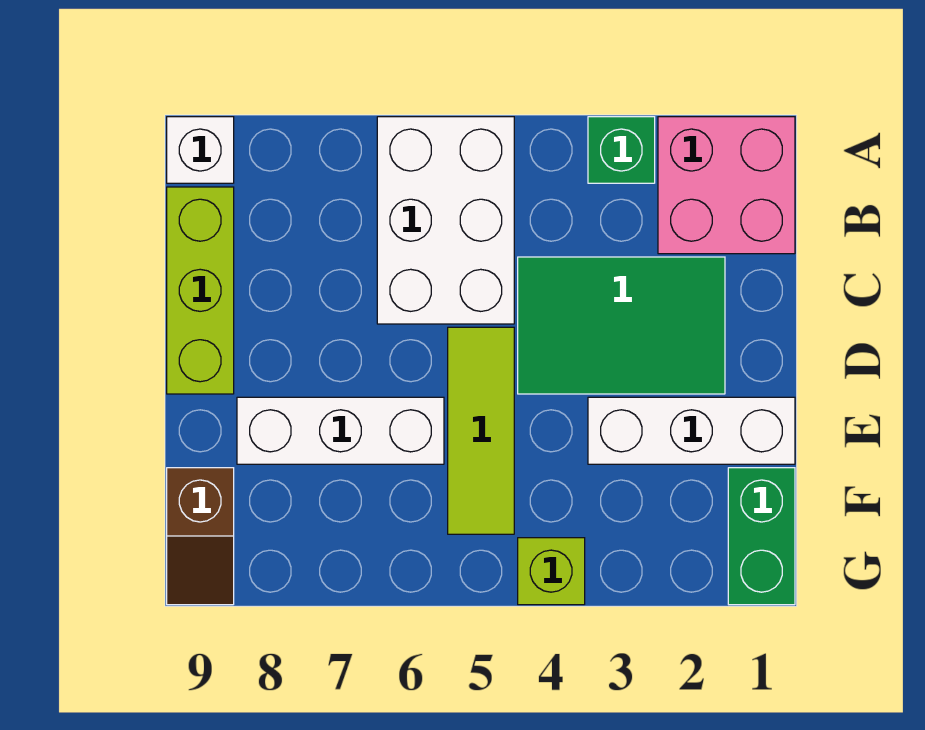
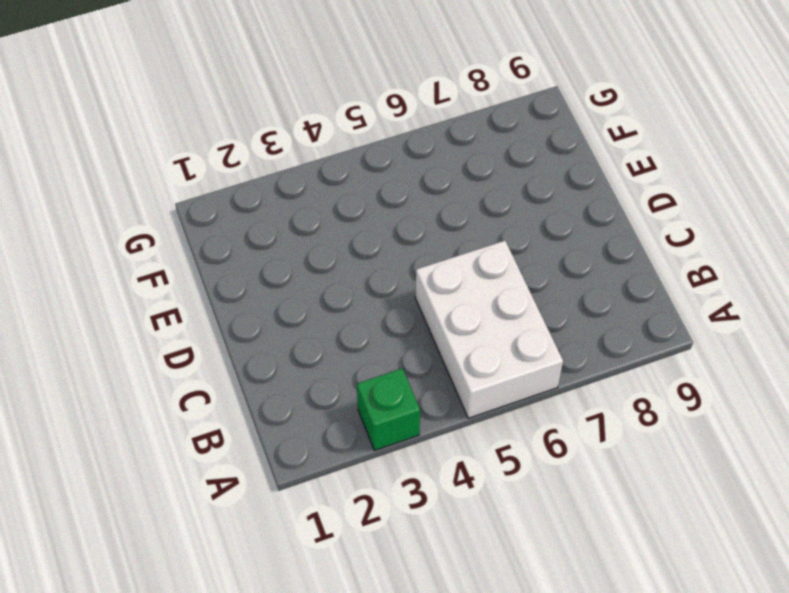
none -> pink 2x2 brick [658,117,795,254]
none -> white 1x1 brick [167,117,234,183]
none -> lime 1x3 brick [167,187,234,394]

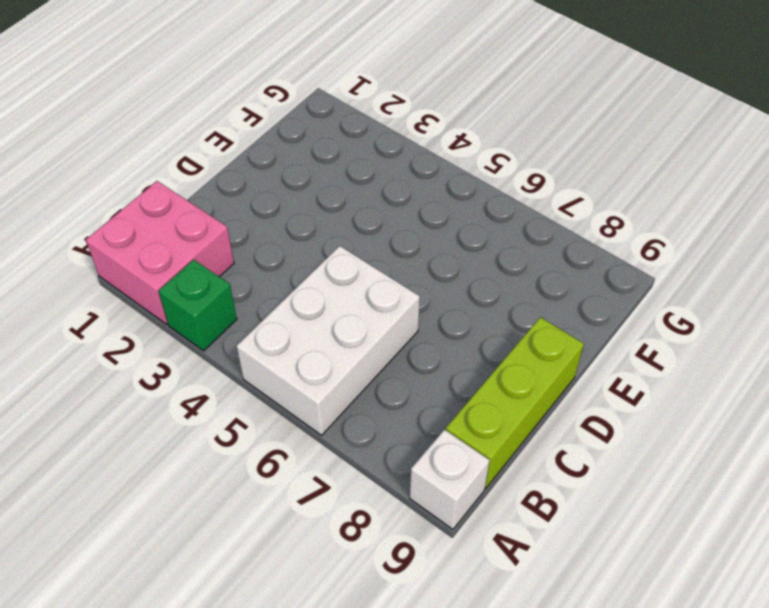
none -> green 2x3 tile [518,257,725,394]
none -> lime 1x3 tile [448,327,514,534]
none -> white 1x3 brick [588,397,795,464]

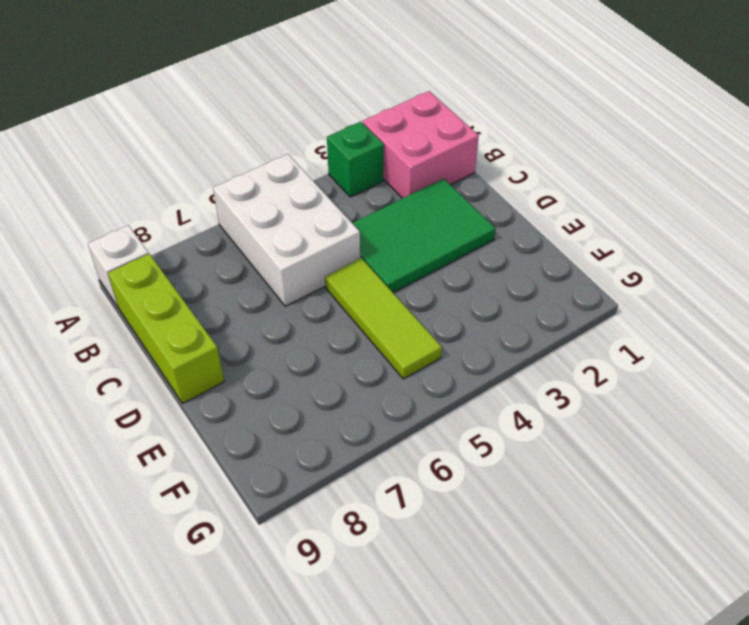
none -> white 1x3 brick [588,397,795,464]
none -> white 1x3 brick [237,397,444,464]
none -> green 1x2 brick [728,468,795,605]

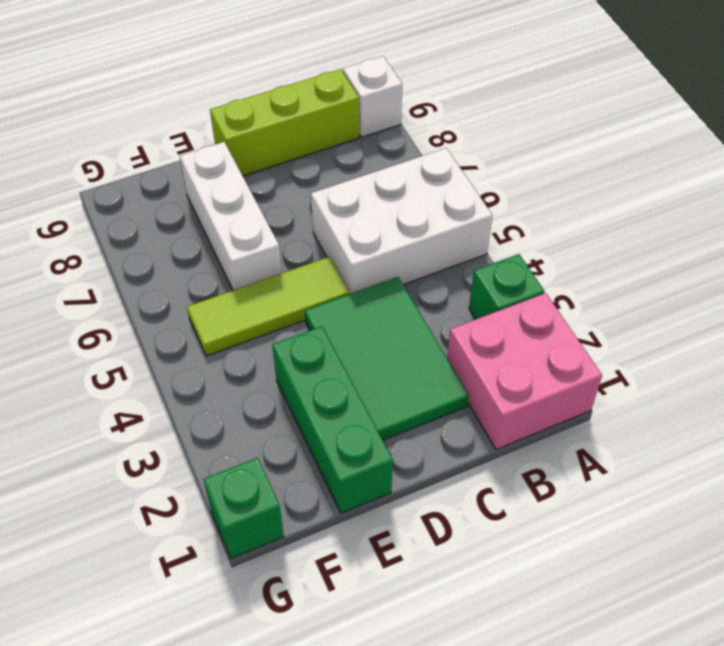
green 1x3 brick [272,326,393,513] -> white 1x3 brick [588,397,795,464]
green 1x1 brick [203,458,284,559] -> green 1x2 brick [728,468,795,605]
none -> brown 1x2 slope [167,468,234,605]
none -> lime 1x1 brick [518,538,585,605]

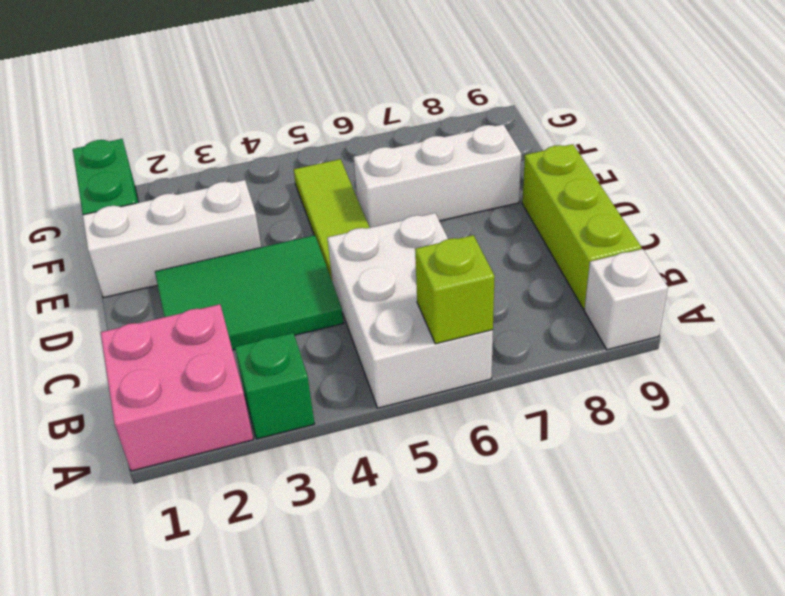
lime 1x1 brick [415,235,495,344] -> lime 1x1 brick moved to [518,538,585,605]
none -> brown 1x2 slope [167,468,234,605]

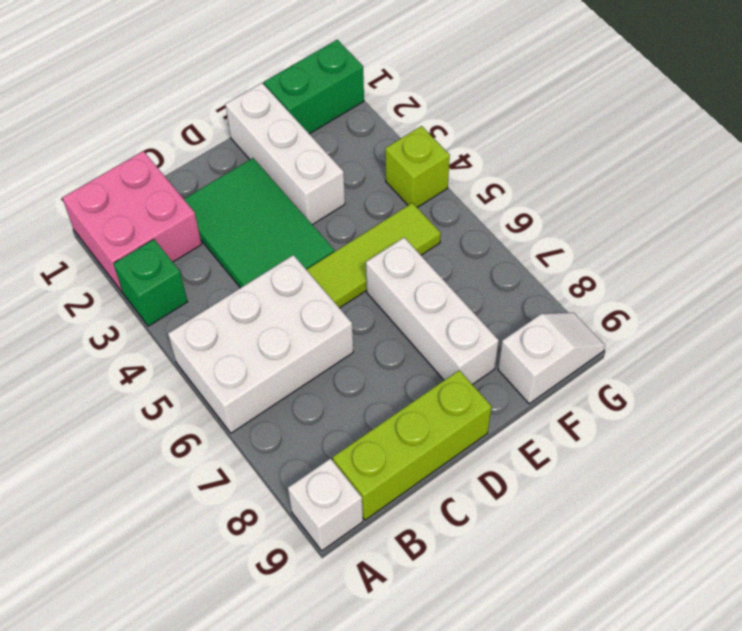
white 1x2 slope [498,313,605,404] -> brown 1x2 slope [167,468,234,605]

